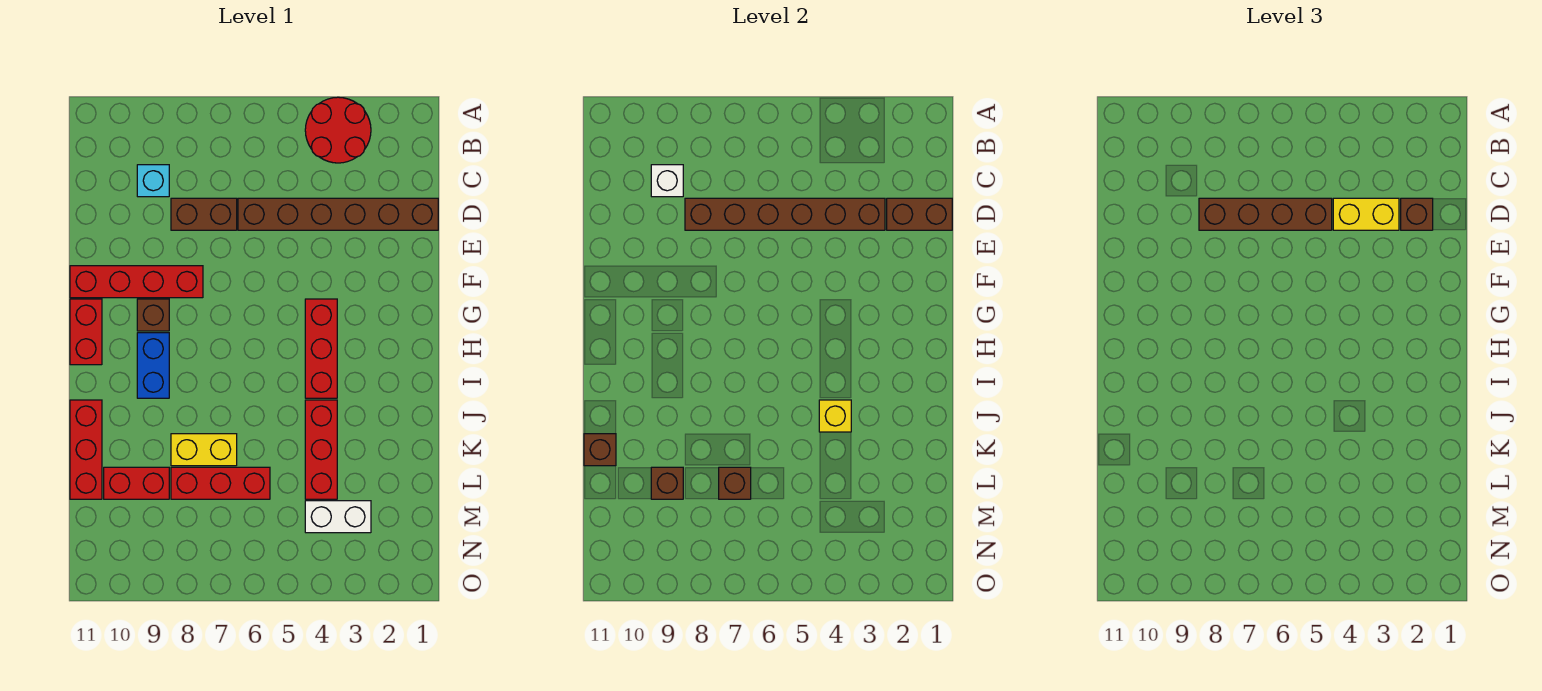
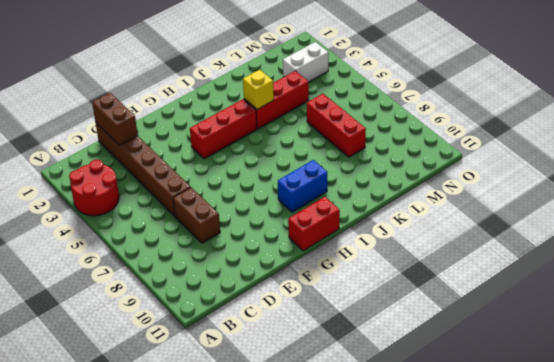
white 1x2 brick [283,42,328,82] -> white 1x2 brick turned to [305,501,371,533]
none -> cyan 1x1 brick [137,165,169,197]
none -> red 1x4 brick [70,266,203,298]
none -> brown 1x1 brick [137,299,169,331]

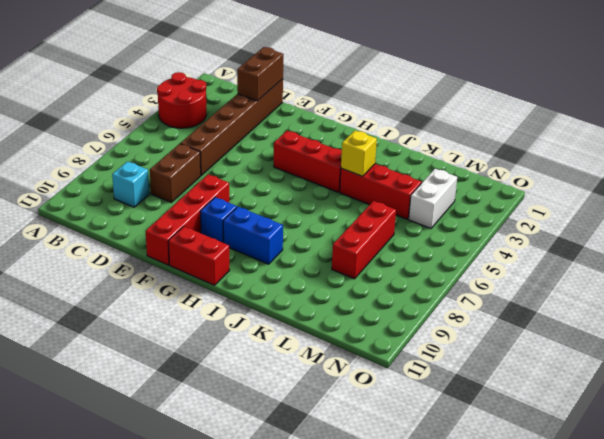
blue 1x1 brick [200,197,237,243] -> brown 1x1 brick [137,299,169,331]
none -> red 1x3 brick [70,400,102,499]
none -> yellow 1x2 brick [171,434,237,466]
none -> red 1x2 brick [104,467,169,499]

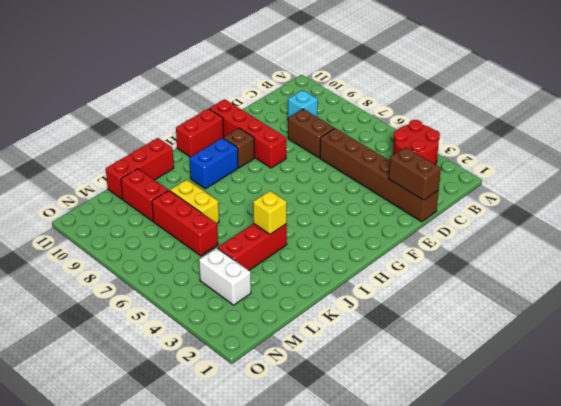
none -> red 1x3 brick [305,299,337,398]
none -> white 1x1 brick [651,165,683,197]
none -> brown 1x6 brick [685,198,885,230]

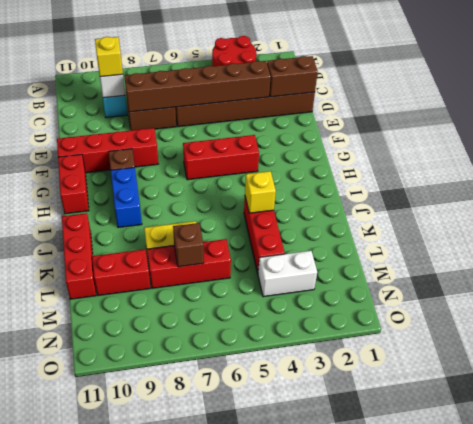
yellow 1x1 brick [95,37,123,77] -> none
red 1x3 brick [183,135,259,180] -> red 1x3 brick turned to [305,299,337,398]
none -> brown 1x1 brick [584,434,616,466]
none -> brown 1x1 brick [651,467,683,499]
none -> brown 1x1 brick [1401,198,1433,230]

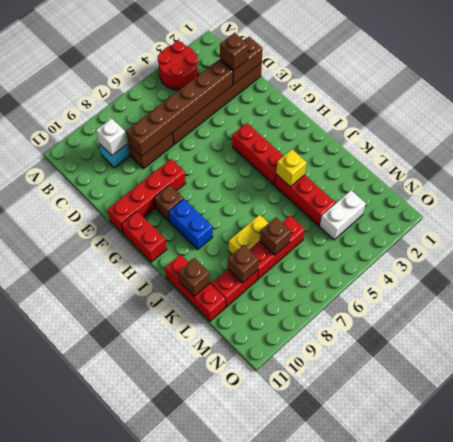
none -> yellow 1x2 brick [1333,198,1399,230]
none -> brown 1x4 brick [1199,198,1332,230]

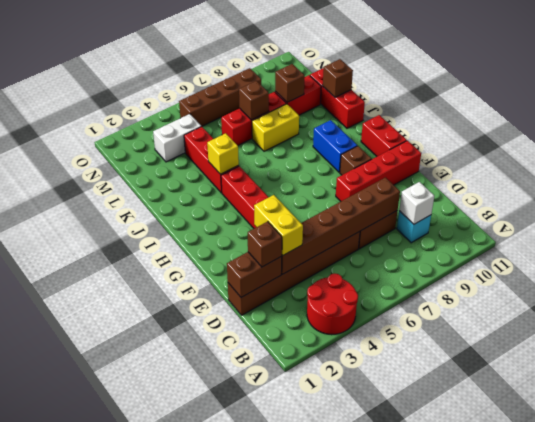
yellow 1x2 brick [254,195,303,255] -> yellow 1x2 brick turned to [1333,198,1399,230]
brown 1x4 brick [179,68,261,126] -> brown 1x4 brick moved to [1199,198,1332,230]

